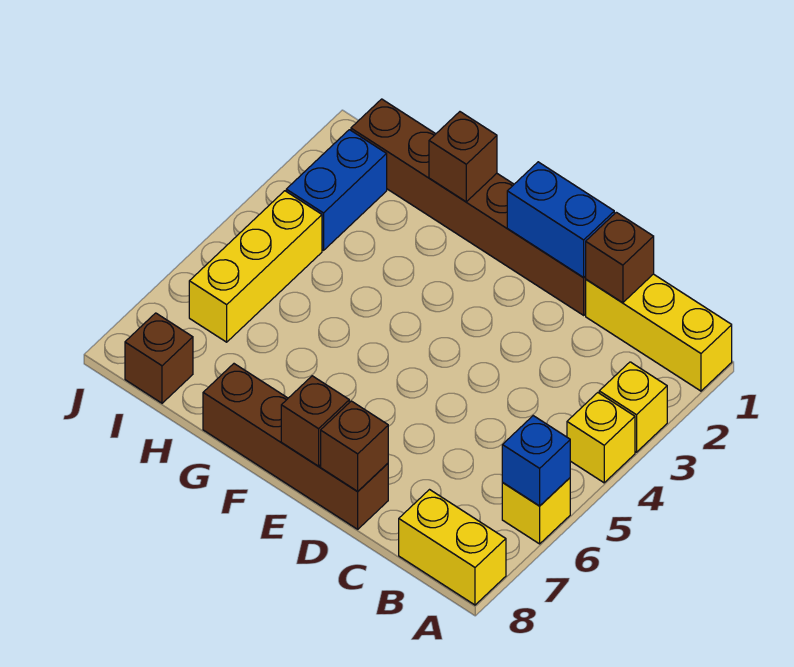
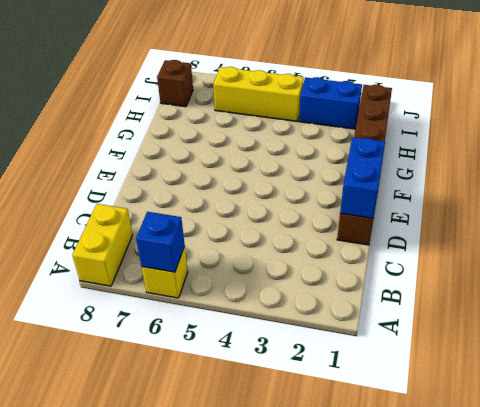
none -> yellow 1x3 brick [586,274,732,391]
none -> yellow 1x1 brick [599,362,667,452]
none -> yellow 1x1 brick [567,393,635,483]

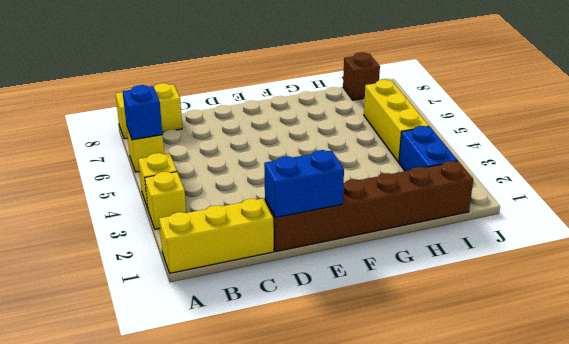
none -> brown 1x4 brick [203,364,388,529]
none -> brown 1x1 brick [586,212,654,303]
none -> brown 1x1 brick [321,401,388,491]

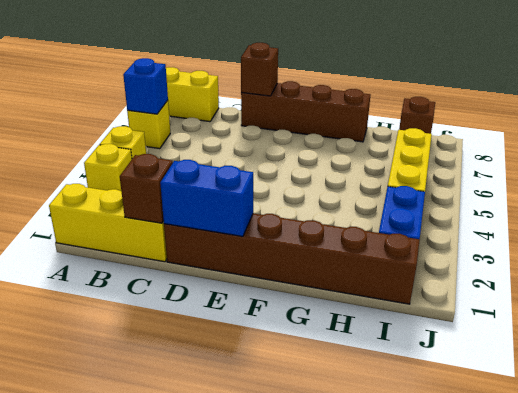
none -> brown 1x1 brick [281,376,349,466]
none -> brown 1x1 brick [429,112,497,202]

